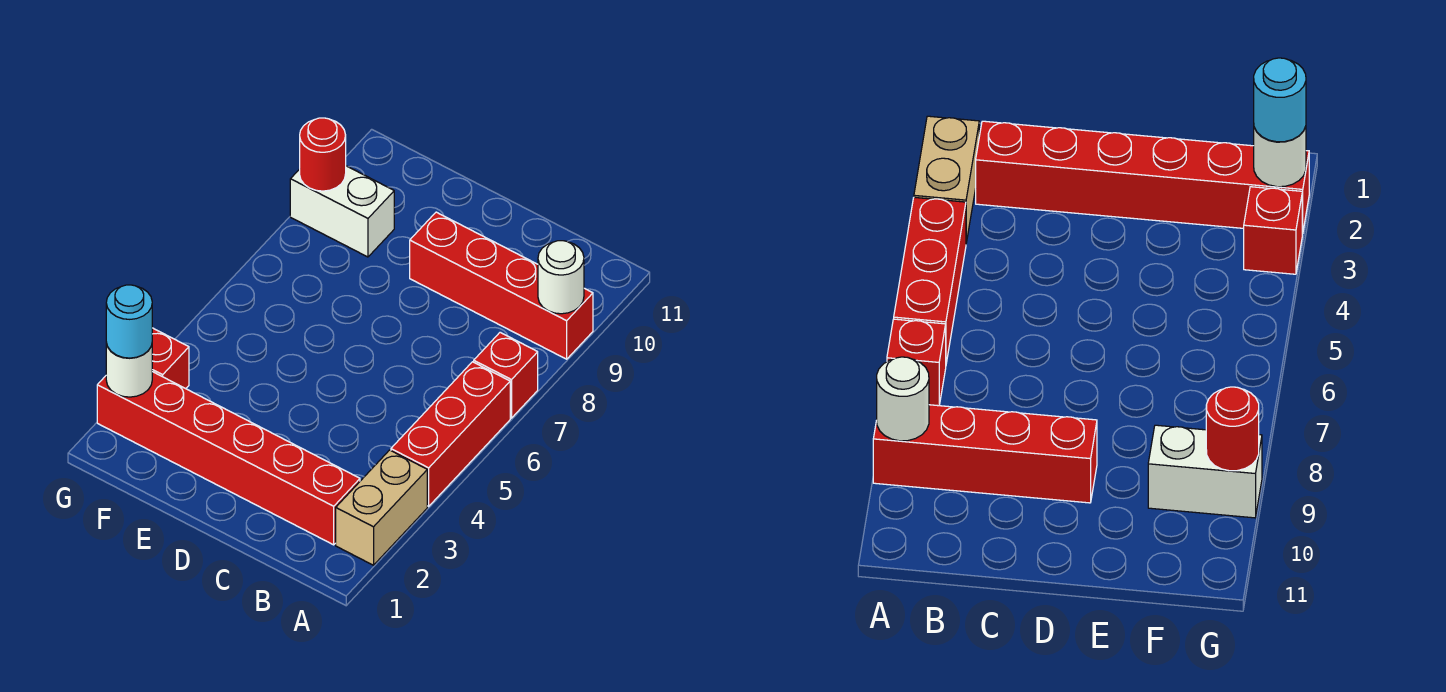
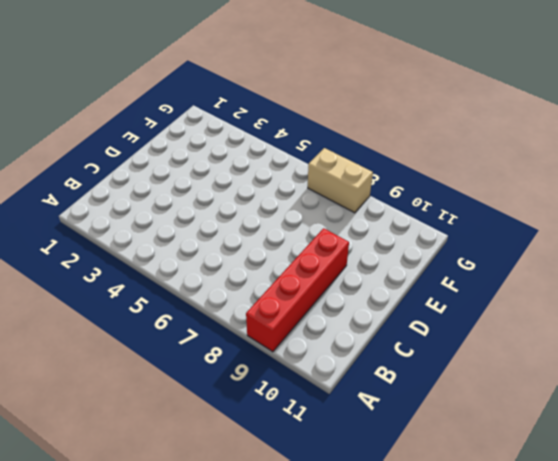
tan 1x2 brick [308,148,373,213] -> tan 1x2 brick moved to [336,450,427,565]
none -> red 1x3 brick [391,362,510,506]
none -> red 1x1 brick [474,332,538,418]

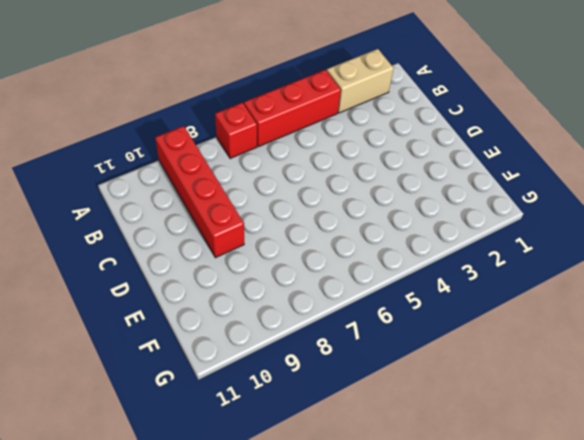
none -> red 1x6 brick [97,372,360,545]
none -> white 1x2 brick [290,166,394,257]

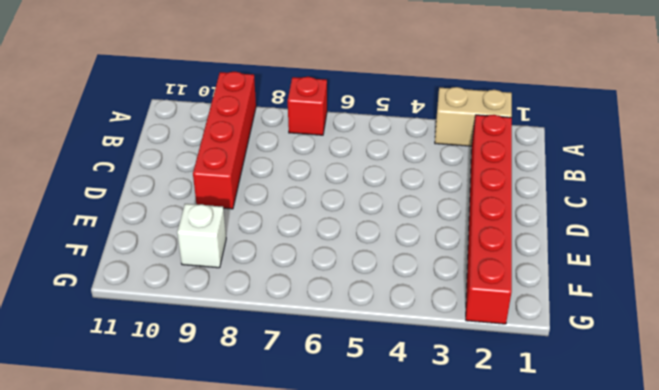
white 1x1 brick [177,204,226,268] -> white 1x2 brick [290,166,394,257]
none -> red 1x3 brick [391,362,510,506]
none -> red 1x1 brick [152,328,189,389]

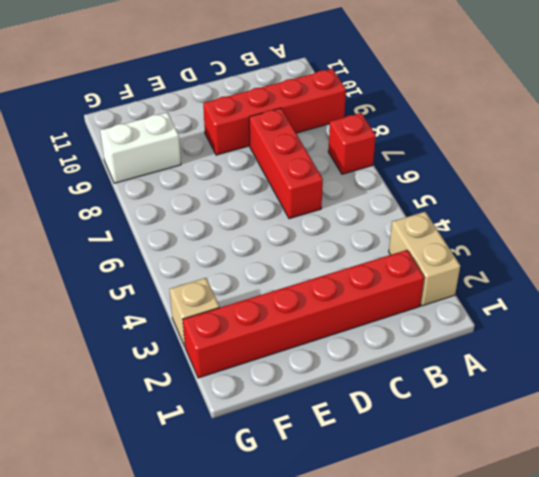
red 1x3 brick [249,108,323,219] -> red 1x3 brick moved to [391,362,510,506]
tan 1x1 brick [170,278,220,346] -> red 1x1 brick [152,328,189,389]
none -> white 1x1 round brick [538,241,584,314]
none -> white 1x1 round brick [106,343,152,397]

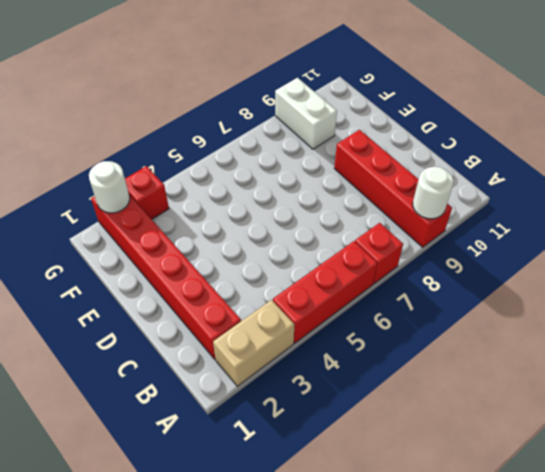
none -> red 1x1 round brick [300,118,346,191]
none -> cyan 1x1 round brick [106,285,152,358]

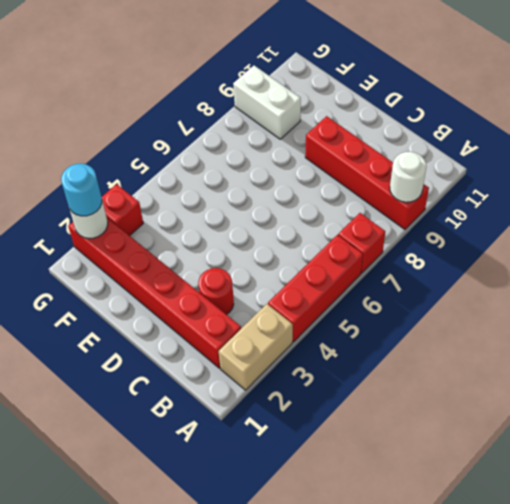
red 1x1 round brick [198,268,234,315] -> red 1x1 round brick moved to [300,118,346,191]

